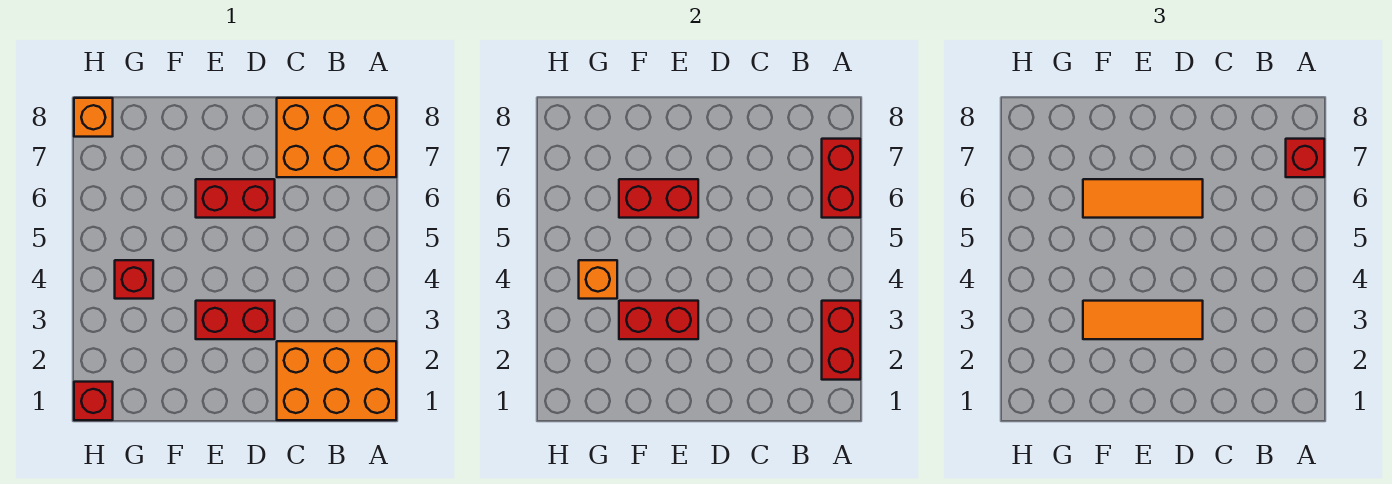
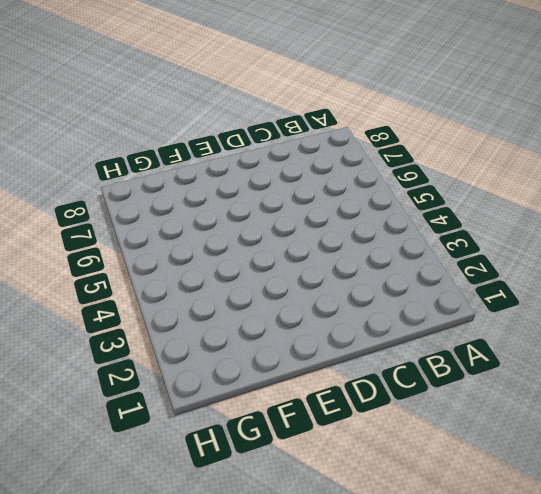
none -> orange 2x3 brick [277,341,396,420]
none -> orange 2x3 brick [277,98,396,177]
none -> red 1x2 brick [196,301,275,339]

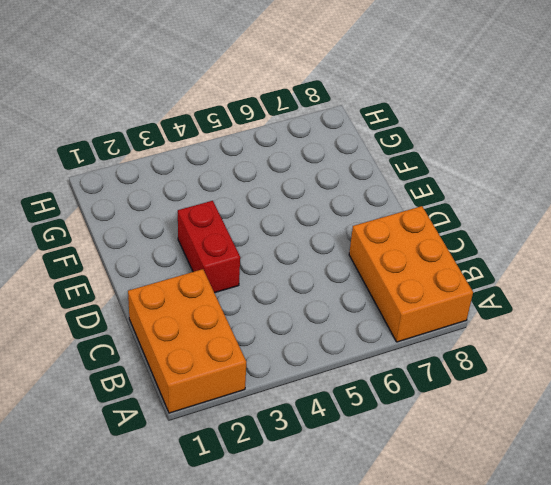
none -> red 1x2 brick [196,179,275,218]
none -> red 1x1 brick [115,260,153,299]
none -> red 1x1 brick [74,382,113,420]

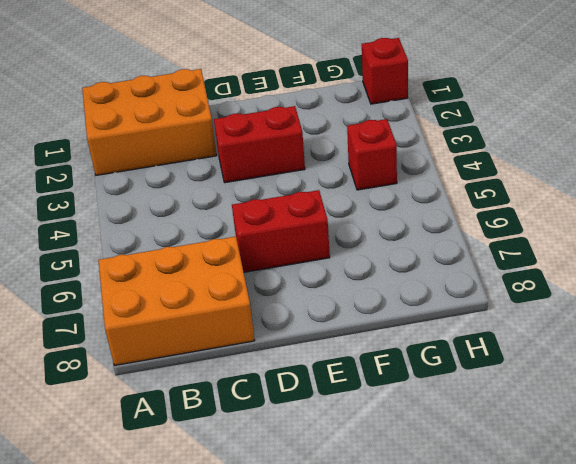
none -> orange 1x1 brick [74,98,113,137]
none -> red 1x2 brick [822,301,860,380]
none -> red 1x2 brick [822,139,860,218]

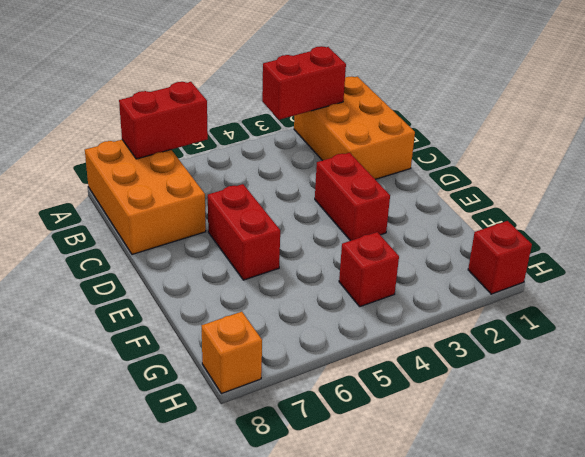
none -> red 1x2 brick [619,301,698,339]
none -> red 1x2 brick [619,179,698,218]
none -> orange 1x1 brick [579,260,617,299]

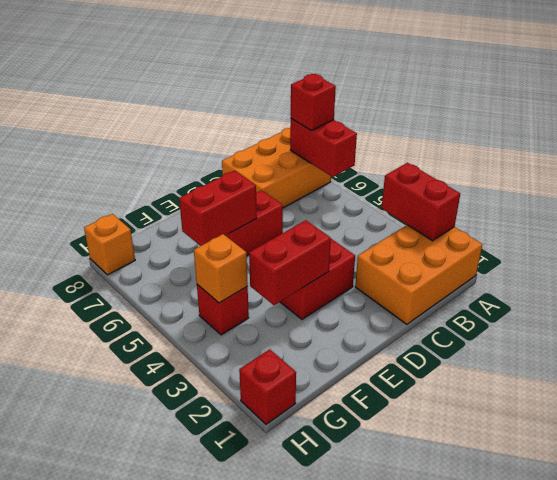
none -> orange 1x3 tile [1083,301,1203,339]
none -> orange 1x3 tile [1083,179,1203,218]

